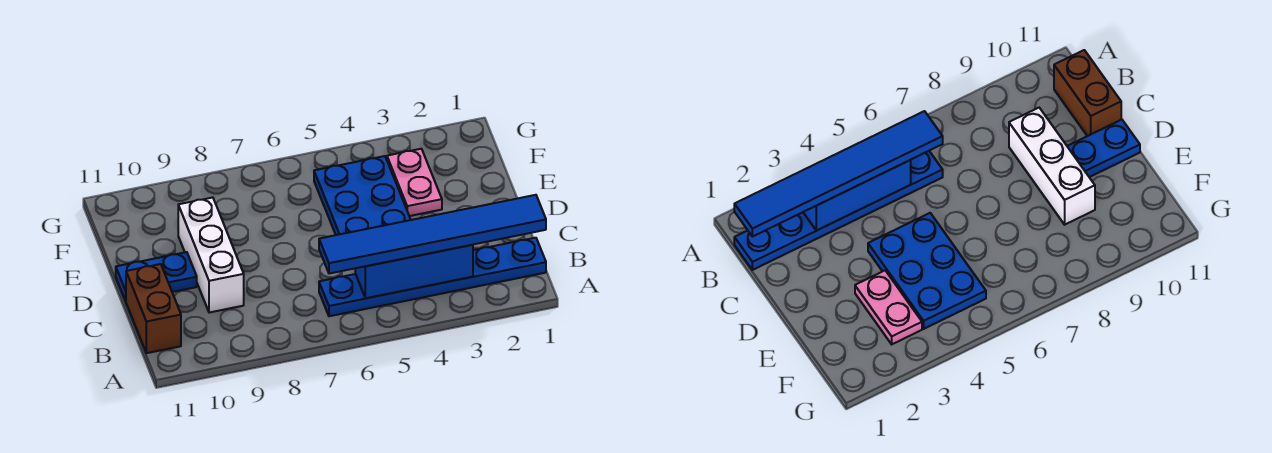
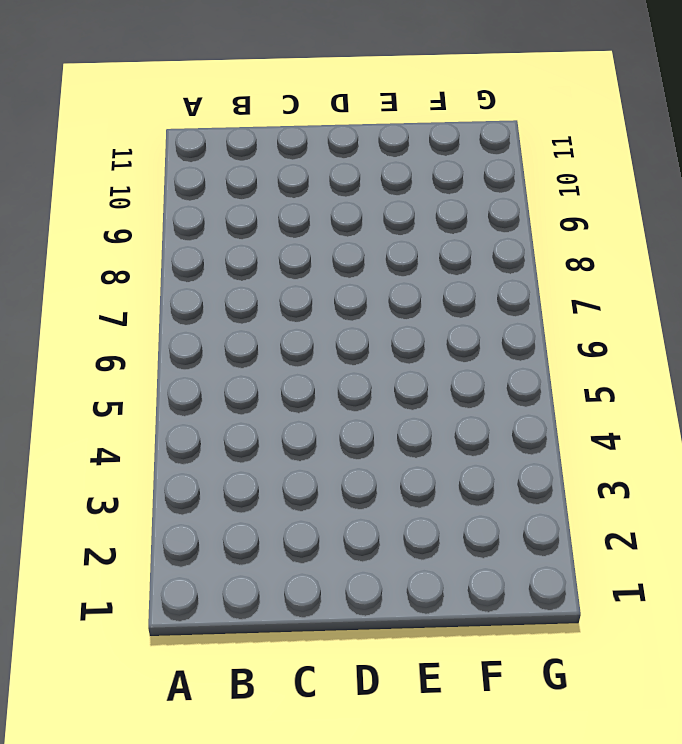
none -> blue 1x6 plate [319,238,546,316]
none -> brown 1x2 brick [126,264,181,353]

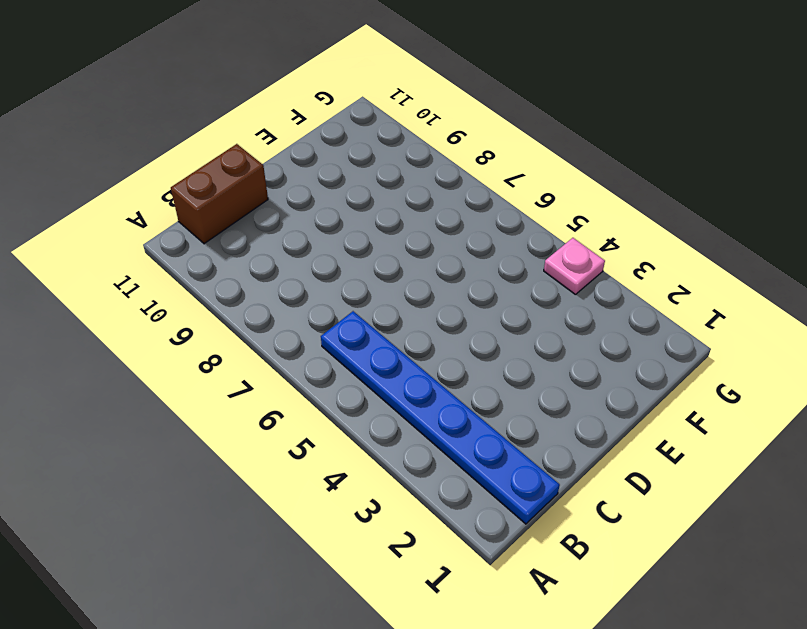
pink 1x1 plate [544,238,605,295] -> none
none -> white 1x3 brick [178,197,244,313]
none -> blue 2x3 plate [314,156,411,235]

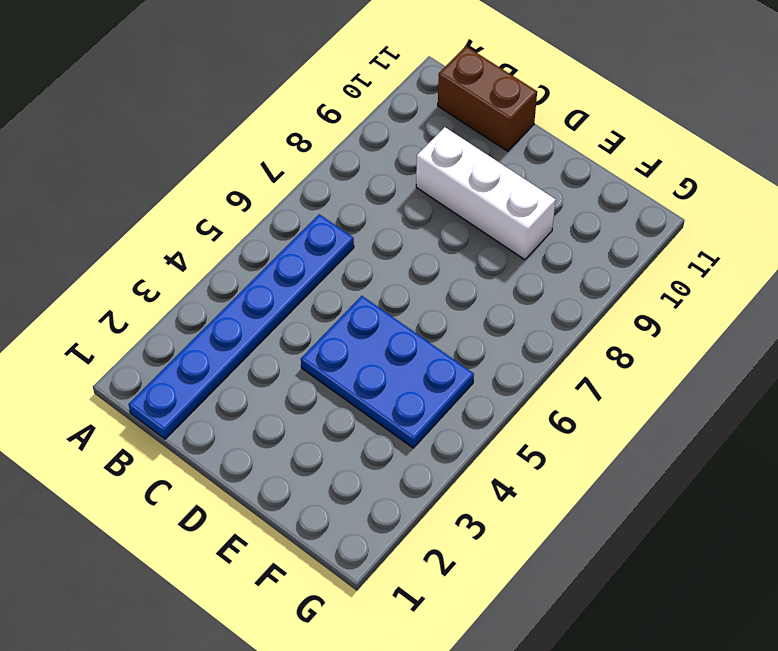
none -> blue 1x2 plate [116,252,197,301]
none -> pink 1x2 plate [387,149,442,216]

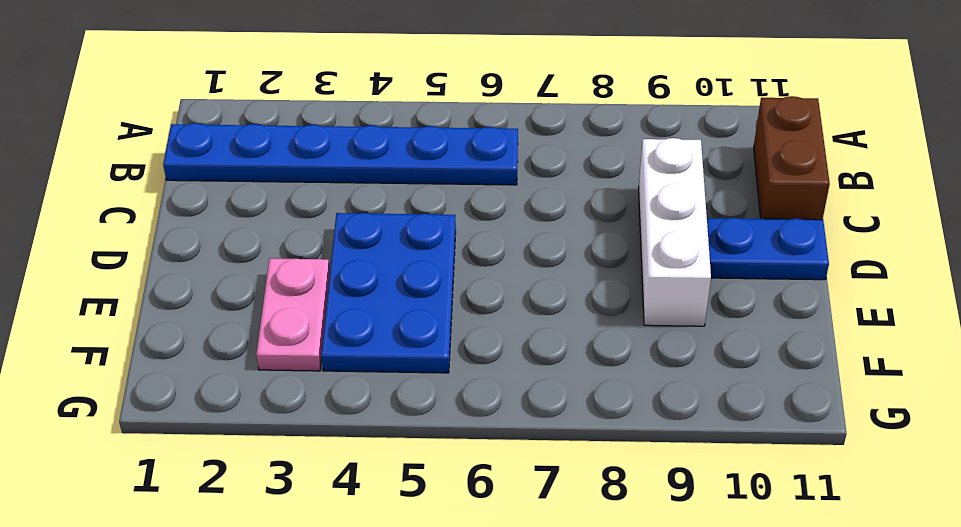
none -> blue 1x3 brick [355,245,473,298]
none -> blue 1x6 tile [319,195,546,274]

